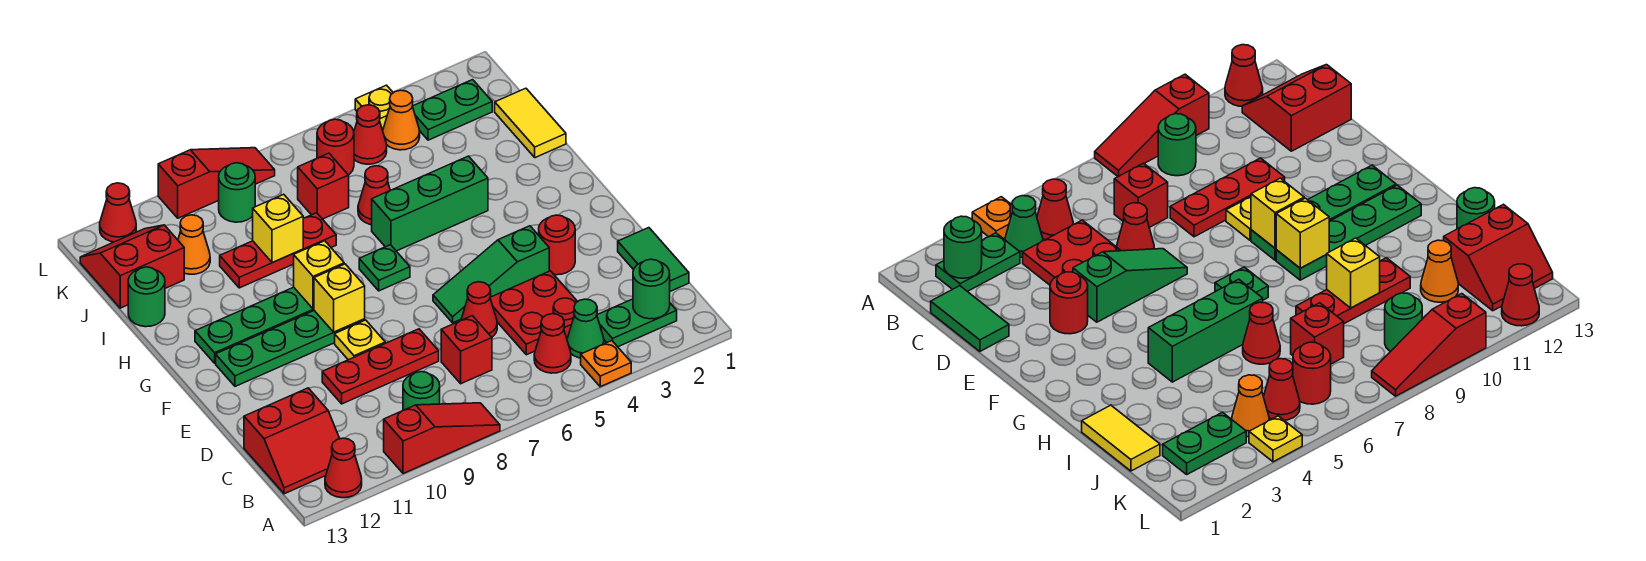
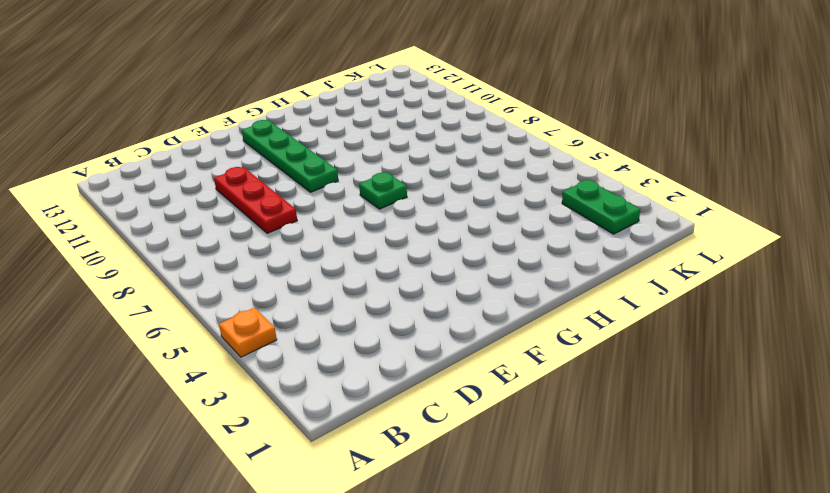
none -> red 1x3 slope [384,403,500,474]
none -> red 1x1 cone [325,438,362,498]
none -> green 1x2 plate [597,299,677,347]
none -> green 1x1 cone [567,299,604,358]

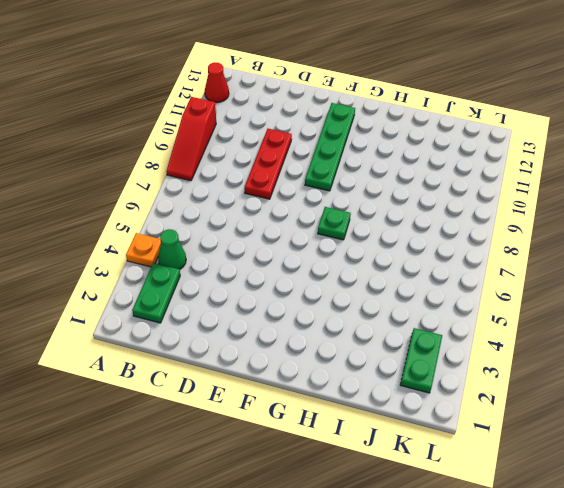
none -> red 1x1 cone [534,314,571,373]
none -> green 1x1 round brick [403,372,440,410]
none -> red 2x2 slope [244,388,340,494]
none -> green 1x2 tile [618,228,689,291]

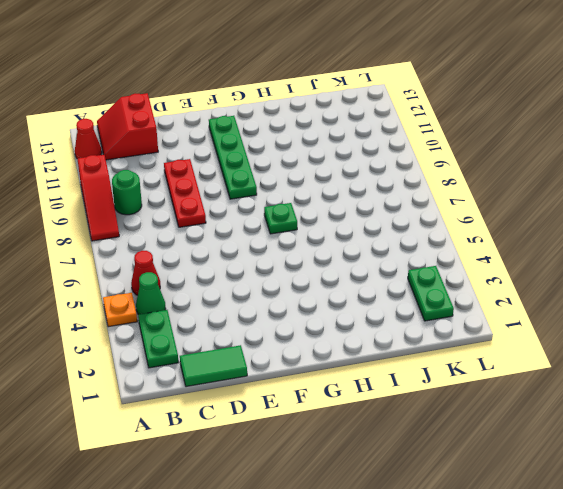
none -> red 2x2 plate [490,271,578,355]
none -> red 1x1 brick [441,316,492,384]
none -> red 1x1 cone [461,282,497,337]
none -> red 1x1 round brick [539,215,575,275]

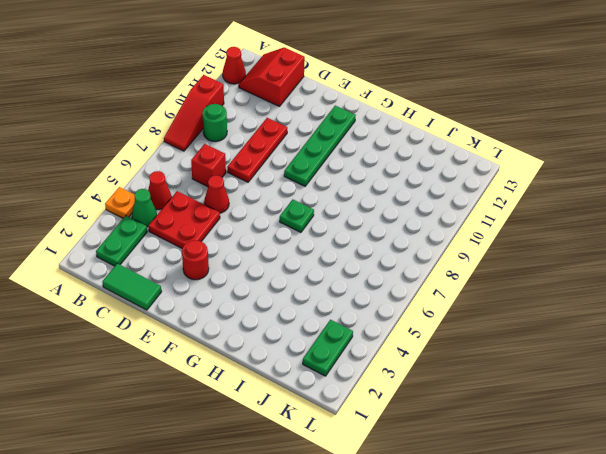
none -> green 1x3 slope [433,226,549,323]
none -> yellow 1x1 plate [335,320,385,360]
none -> green 1x4 plate [195,287,314,363]
none -> green 1x3 brick [372,156,488,251]

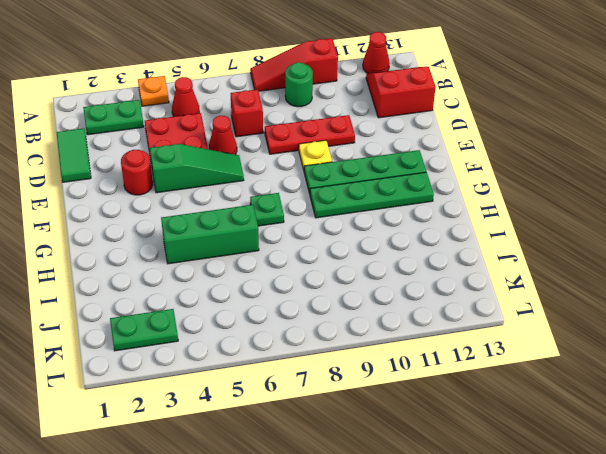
none -> green 1x1 cone [567,299,604,358]
none -> yellow 1x2 tile [495,88,566,158]
none -> red 1x1 cone [358,166,390,225]
none -> red 1x3 plate [220,213,336,288]

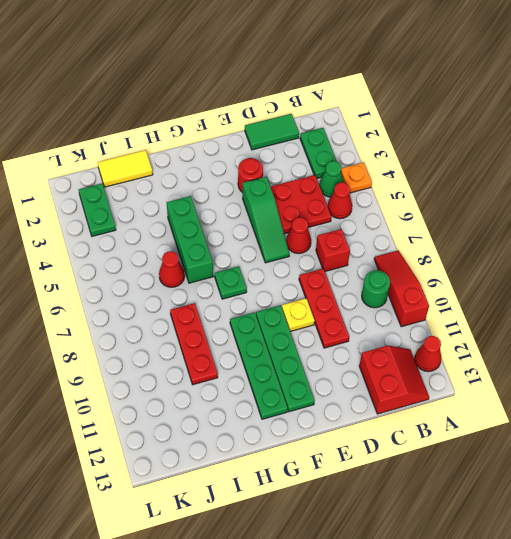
none -> green 1x1 round brick [128,267,165,327]
none -> red 1x1 brick [298,153,349,219]
none -> orange 1x1 cone [178,215,210,274]
none -> red 2x2 slope [80,225,184,308]

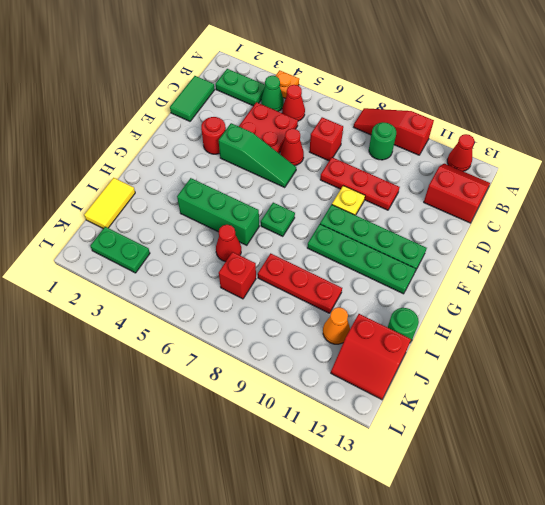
none -> orange 1x1 cone [383,90,420,150]
none -> red 1x1 cone [354,105,387,164]
none -> red 1x1 round brick [317,119,354,175]
none -> green 1x1 round brick [219,163,255,222]

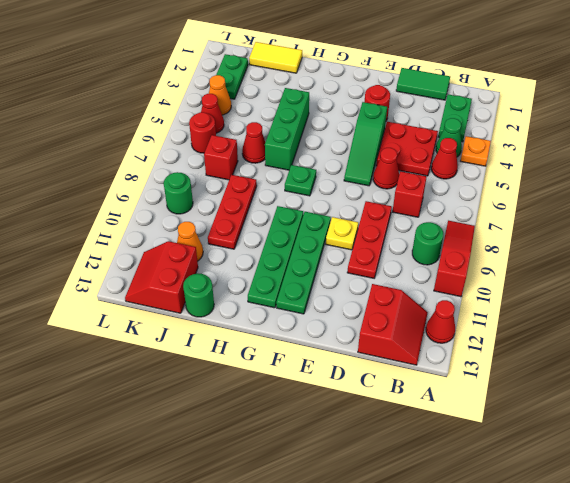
none -> yellow 1x1 plate [355,85,393,128]
none -> red 1x3 slope [158,148,275,218]
none -> red 1x1 cone [100,183,136,242]
none -> green 1x1 round brick [633,259,670,319]

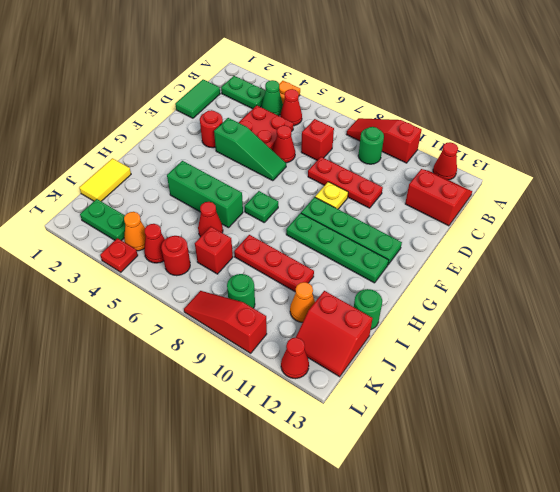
red 1x1 plate [100,238,138,272] -> yellow 1x1 plate [355,85,393,128]
none -> green 1x1 round brick [633,259,670,319]
none -> yellow 1x1 brick [314,264,365,332]
none -> yellow 1x1 brick [294,241,344,309]
none -> yellow 1x1 brick [253,194,303,263]

